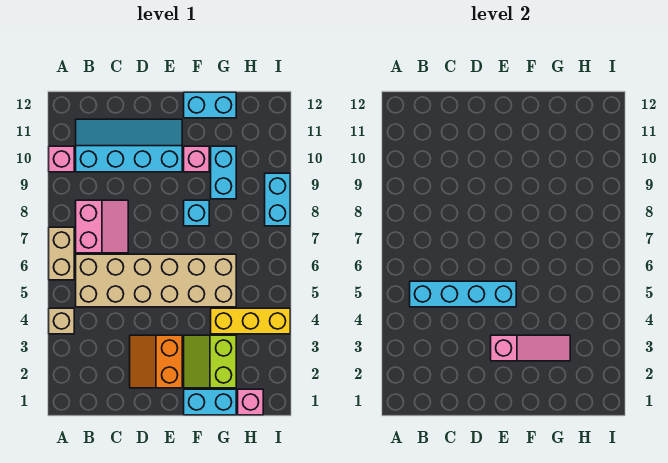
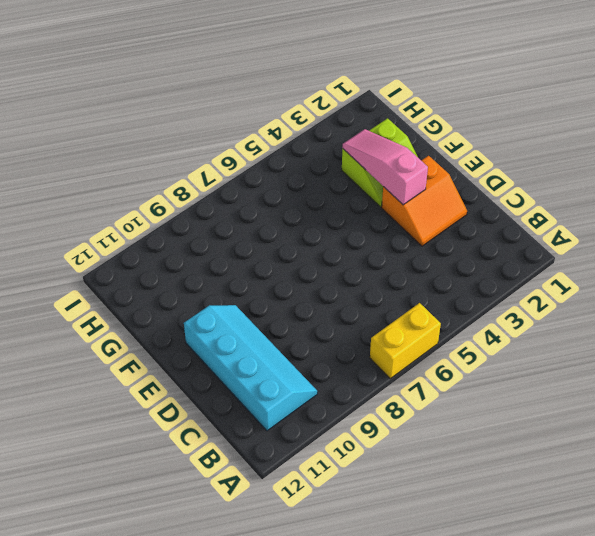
yellow 1x2 brick [370,303,441,379] -> tan 1x2 brick [49,227,74,280]
cyan 2x4 slope [184,305,317,431] -> cyan 2x4 slope turned to [76,119,182,172]
none -> tan 1x1 brick [49,308,74,334]
none -> pink 1x1 brick [49,146,74,172]
none -> tan 2x6 brick [76,254,236,307]

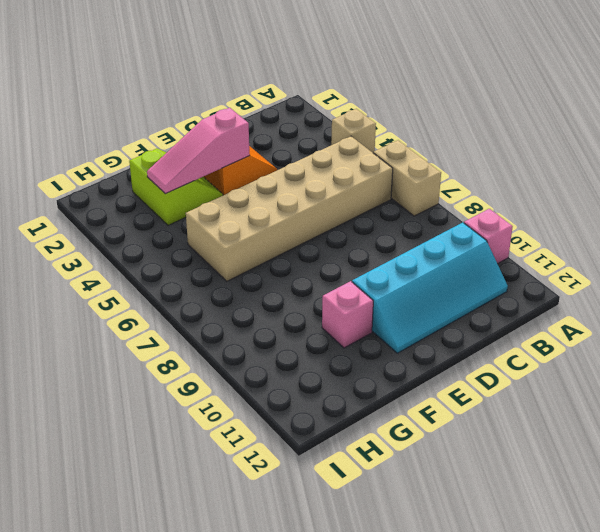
none -> pink 2x2 slope [76,200,128,253]
none -> cyan 1x2 brick [184,389,236,415]
none -> cyan 1x1 brick [184,200,209,226]

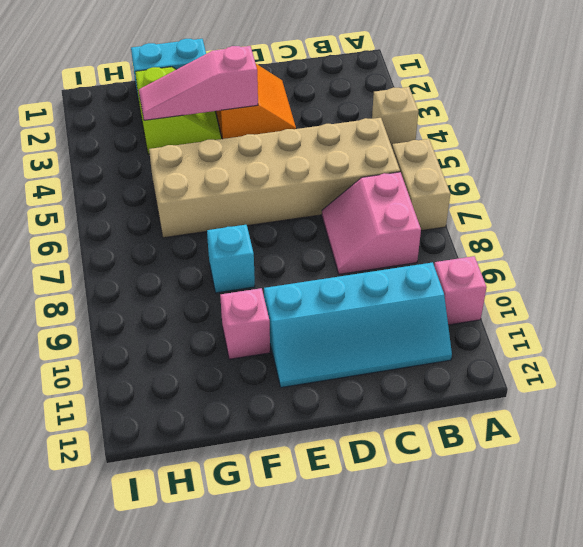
none -> cyan 1x2 brick [184,92,236,118]
none -> yellow 1x3 brick [211,308,290,334]
none -> cyan 1x2 brick [211,146,236,199]

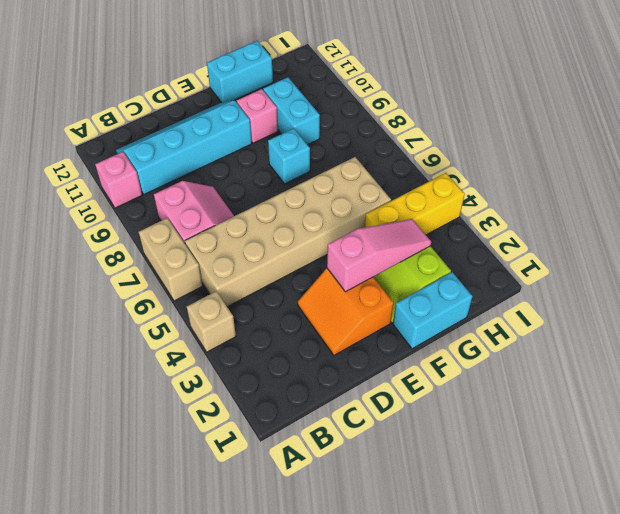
none -> pink 1x1 brick [238,389,263,415]
none -> cyan 1x2 brick [265,173,290,226]
none -> cyan 1x4 brick [410,281,516,307]

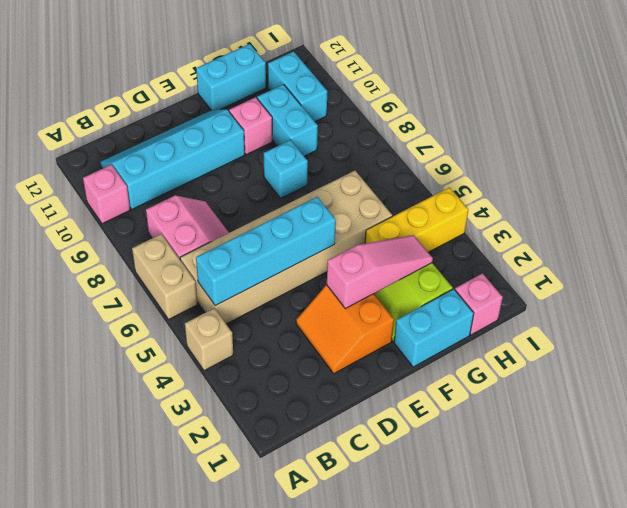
cyan 1x2 brick [268,51,327,122] -> cyan 1x2 brick moved to [265,173,290,226]

